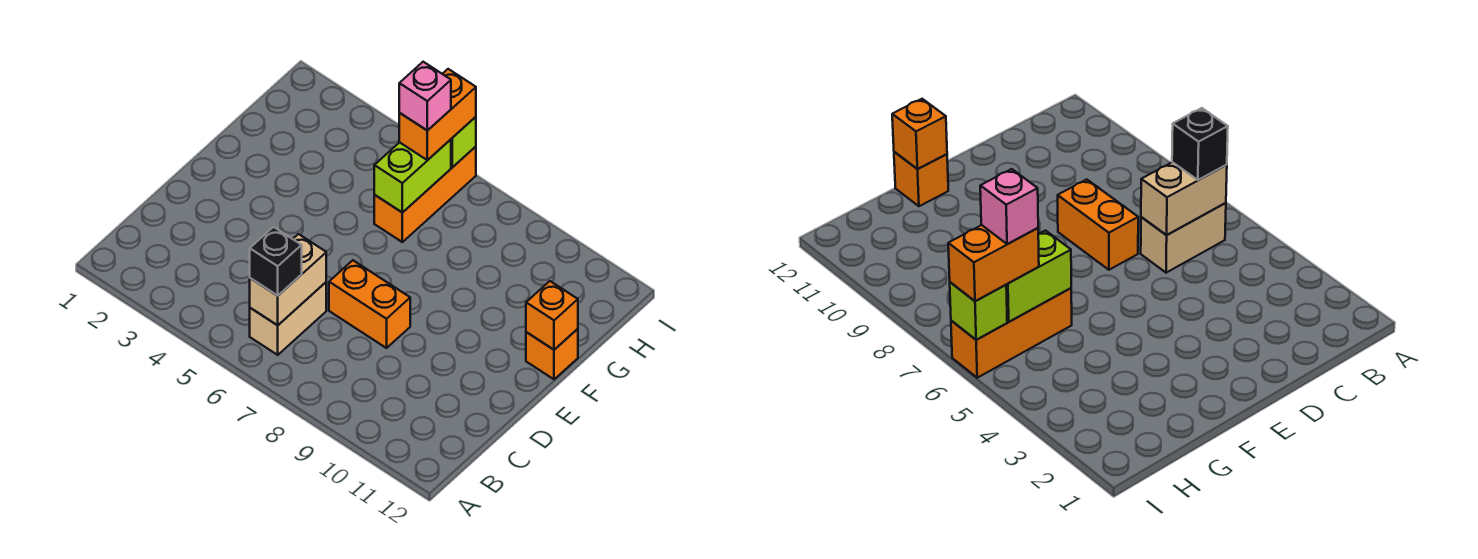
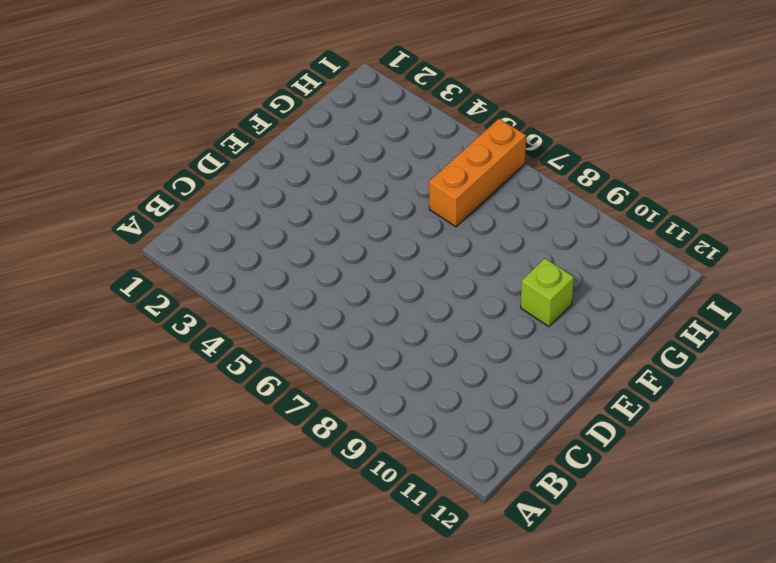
lime 1x1 brick [521,258,574,327] -> lime 1x1 brick moved to [451,117,476,167]
none -> tan 1x2 brick [250,282,326,355]
none -> orange 1x2 brick [329,260,410,348]

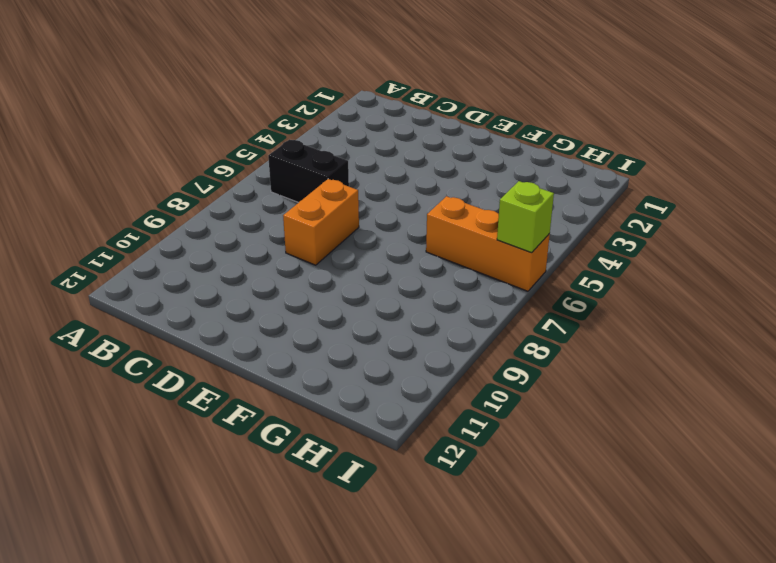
black 1x2 brick [268,140,349,203] -> tan 1x2 brick [250,282,326,355]
none -> orange 1x1 brick [526,329,578,379]
none -> tan 1x2 brick [250,234,326,325]

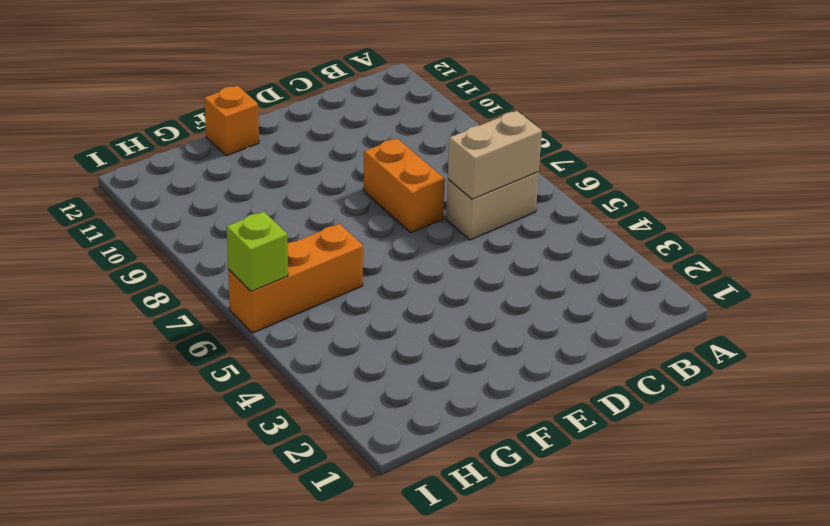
none -> orange 1x1 brick [526,281,578,350]
none -> lime 1x2 brick [374,140,451,213]

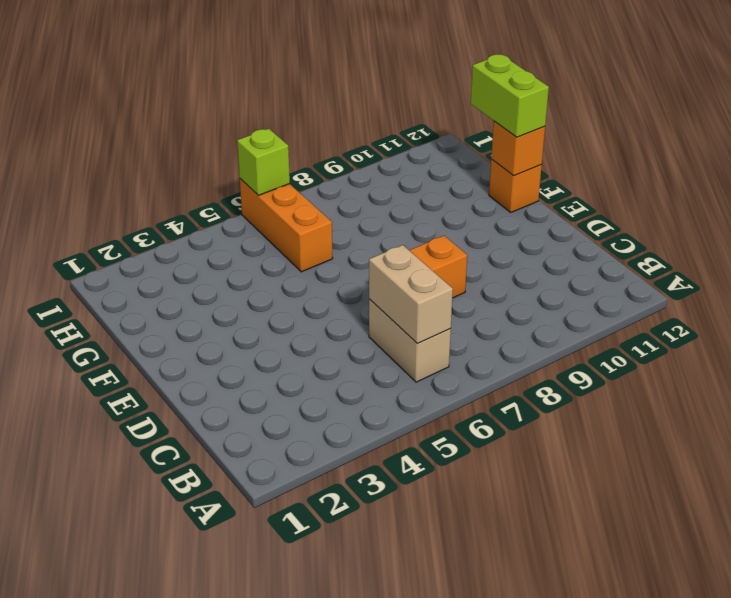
lime 1x2 brick [471,54,549,137] -> lime 1x2 brick moved to [374,140,451,213]
none -> black 1x1 brick [250,227,302,296]
none -> orange 1x2 brick [399,69,476,160]

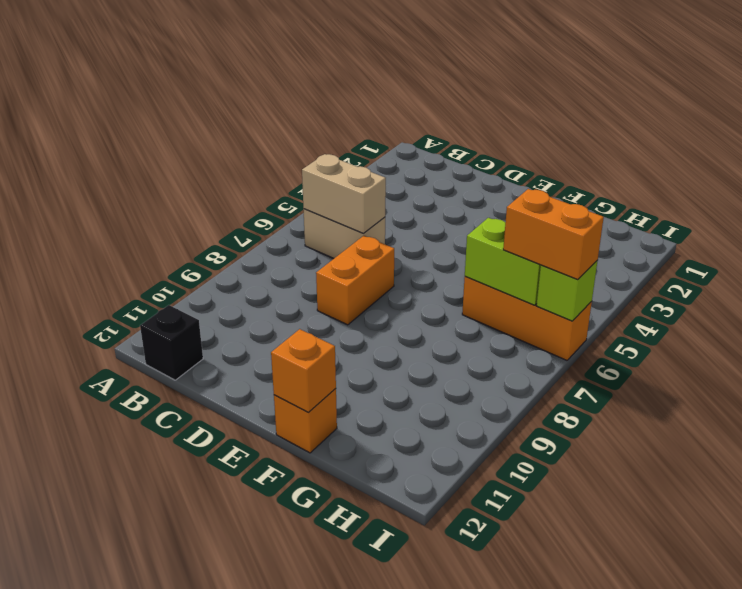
black 1x1 brick [140,305,203,380] -> black 1x1 brick moved to [250,227,302,296]
none -> pink 1x1 brick [399,62,451,131]

